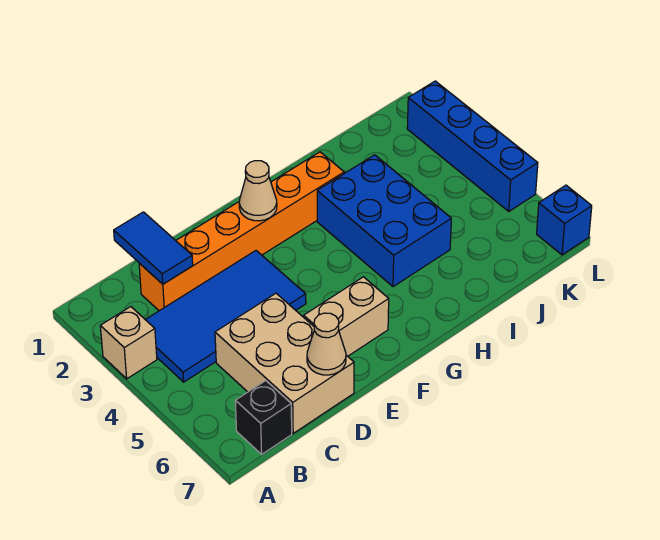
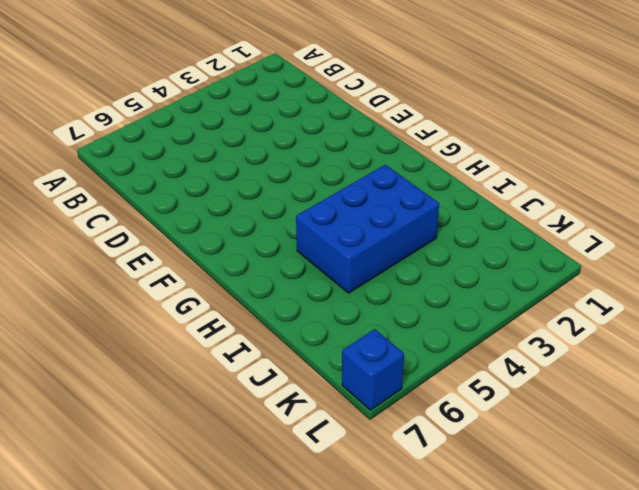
none -> tan 1x1 brick [100,307,157,379]
none -> blue 2x4 tile [145,251,306,382]
none -> black 1x1 brick [235,381,292,454]

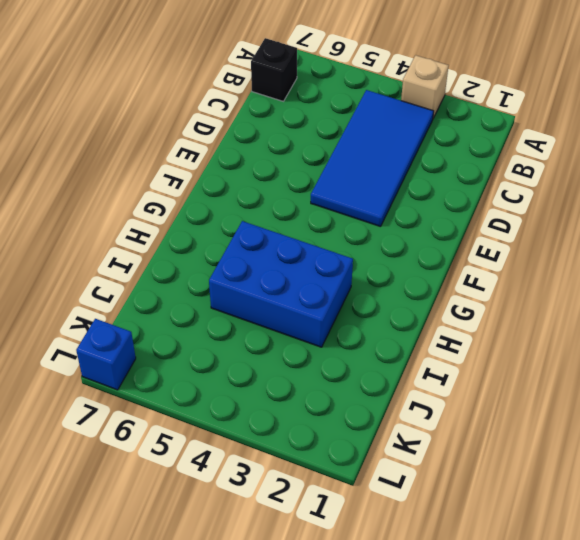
none -> orange 1x6 brick [139,152,344,311]
none -> tan 2x3 brick [215,293,354,433]
none -> tan 1x2 brick [304,277,389,356]

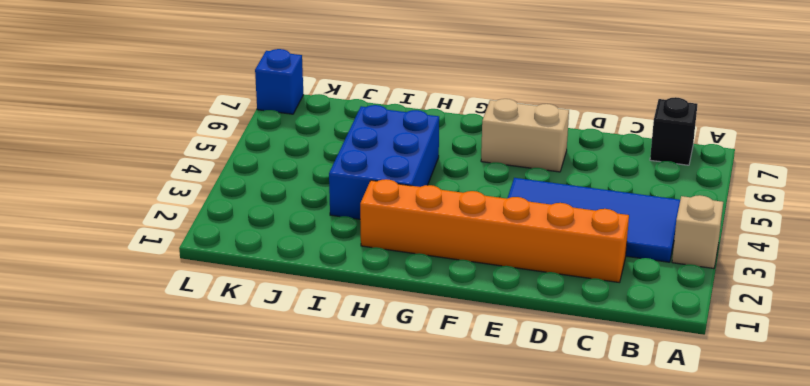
none -> tan 2x3 brick [215,293,354,433]
none -> blue 1x4 brick [407,81,538,211]
none -> blue 1x2 tile [114,212,193,284]

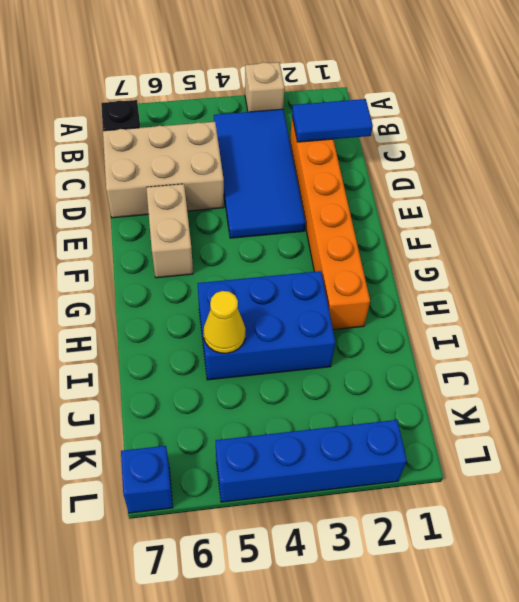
yellow 1x1 cone [203,291,246,353] -> none
none -> tan 1x1 cone [307,313,346,375]
none -> tan 1x1 cone [239,161,277,221]

